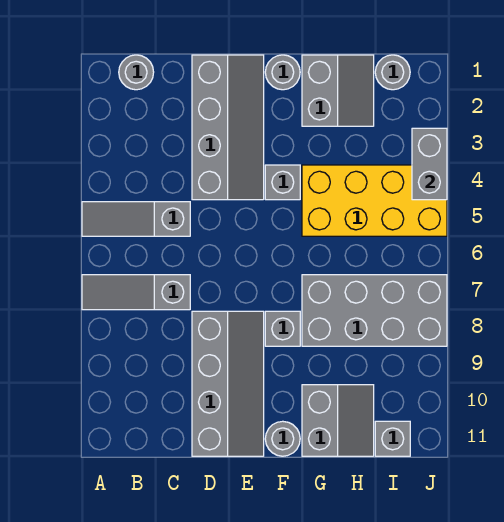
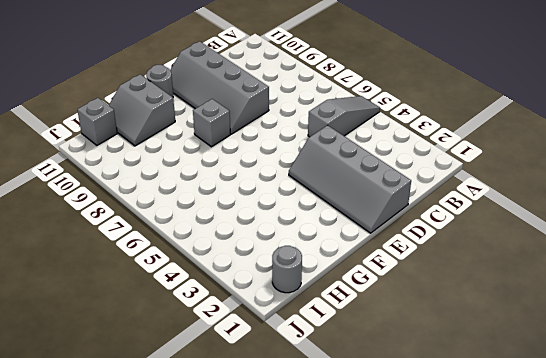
none -> grey 1x3 slope [82,275,190,310]
none -> grey 1x1 round brick [119,55,154,90]
none -> grey 1x1 round brick [265,55,300,90]

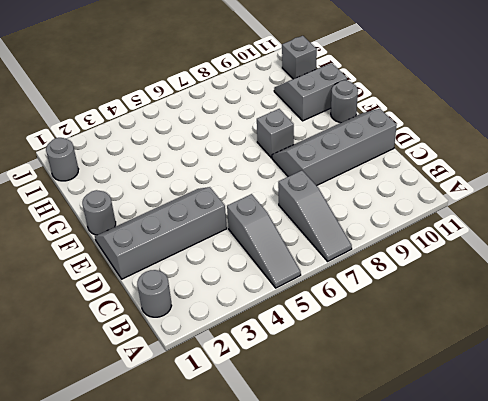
none -> grey 1x1 brick [265,165,300,200]
none -> grey 2x2 slope [302,55,374,126]
none -> yellow 2x4 brick [302,165,447,236]

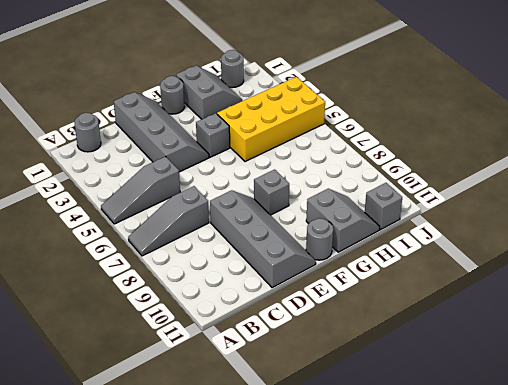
none -> grey 2x4 brick [302,275,447,346]
none -> grey 1x2 brick [412,128,447,200]

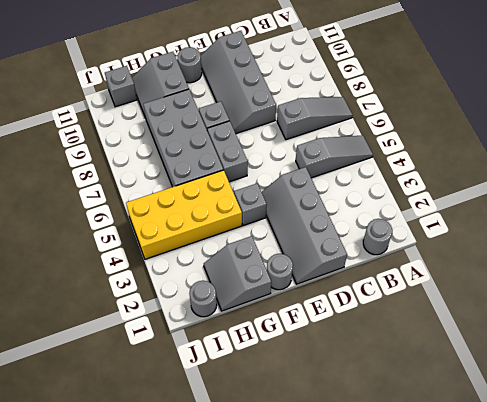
grey 1x2 brick [207,121,248,182] -> grey 1x2 brick moved to [412,128,447,200]
grey 2x4 brick [143,89,223,187] -> grey 2x4 brick turned to [302,275,447,346]

